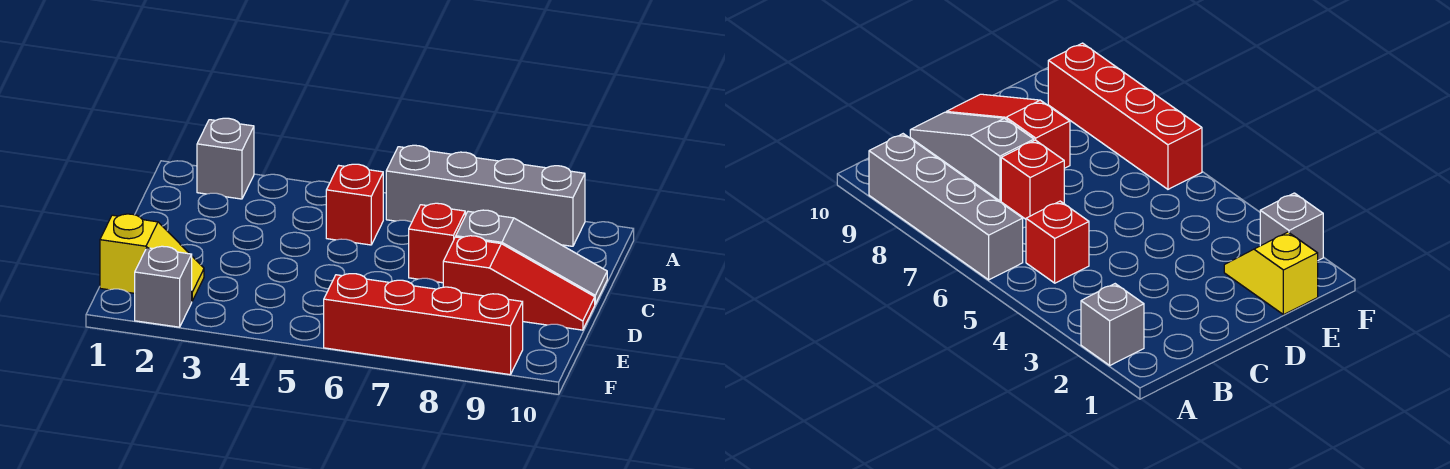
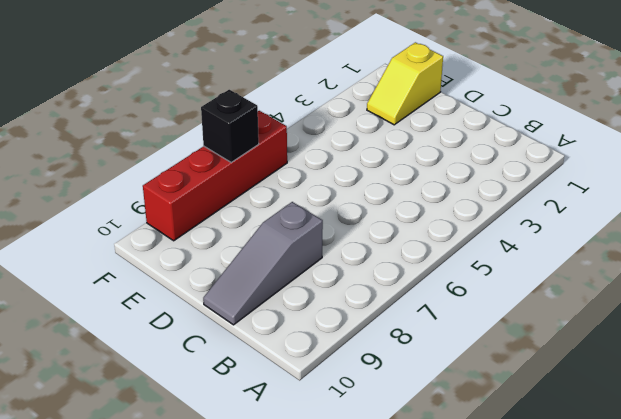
black 1x1 brick [201,90,259,162] -> none
none -> grey 1x1 brick [197,118,254,199]
none -> grey 1x4 brick [386,145,585,246]

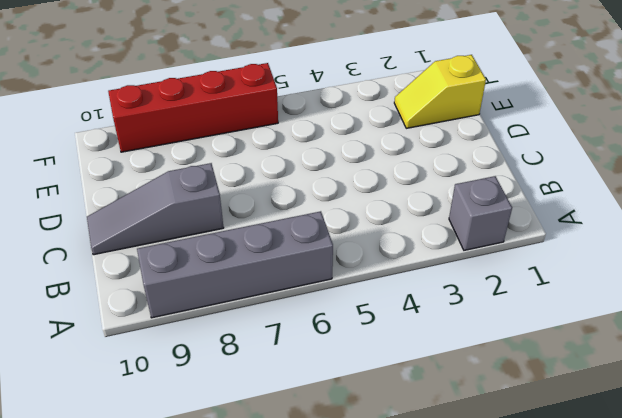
none -> red 1x1 brick [326,164,383,245]
none -> red 1x1 brick [409,203,465,283]

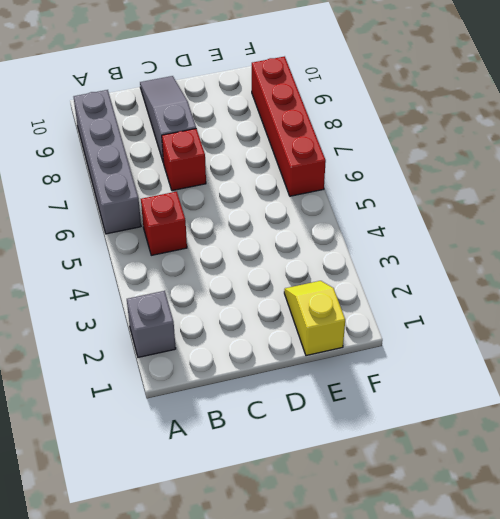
none -> red 1x3 slope [443,236,595,330]
none -> grey 1x1 brick [135,246,192,327]

